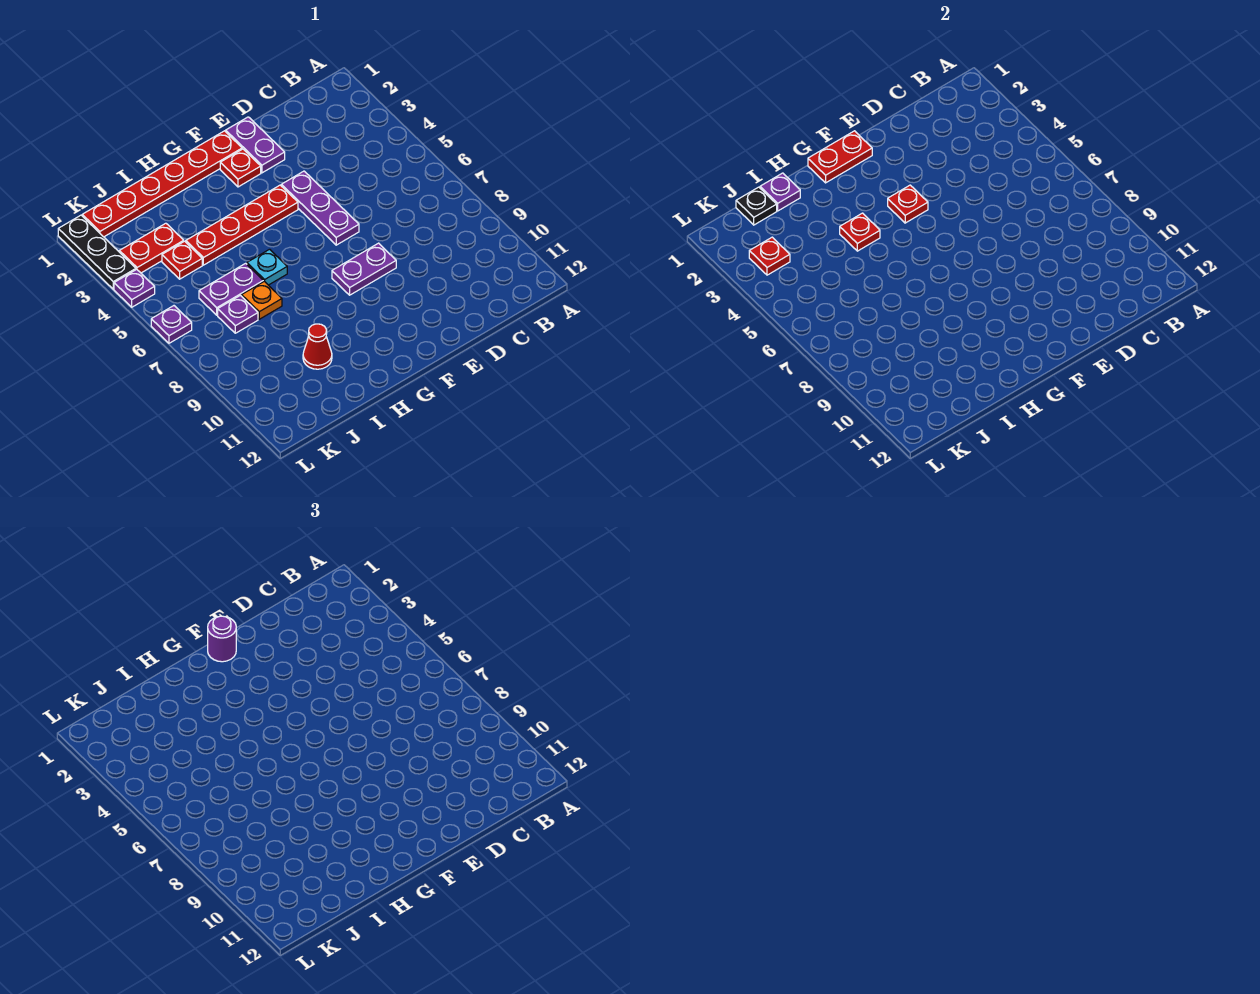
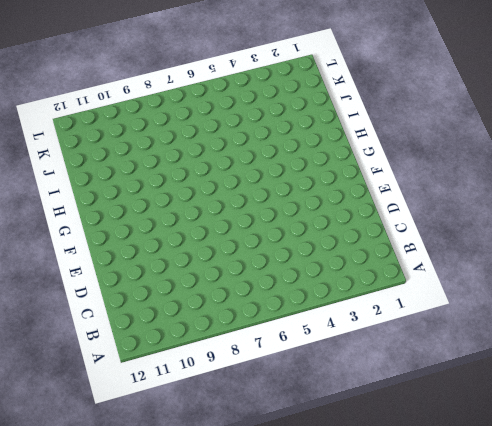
none -> purple 1x2 plate [226,117,285,173]
none -> purple 1x3 plate [281,171,359,245]
none -> purple 1x2 plate [332,243,396,295]

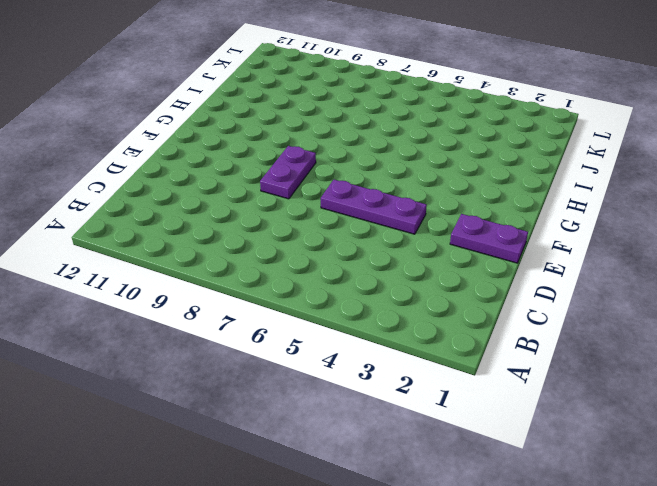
none -> red 1x6 plate [82,131,242,237]
none -> red 1x1 plate [220,149,261,187]
none -> red 1x4 plate [186,185,298,265]

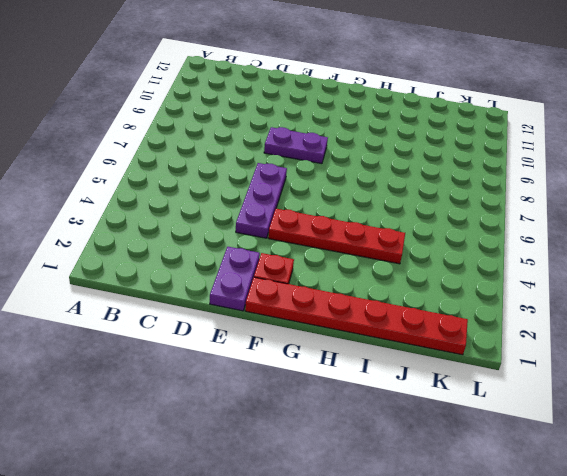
none -> cyan 1x1 plate [247,249,287,285]
none -> purple 1x2 plate [199,263,263,315]
none -> orange 1x1 plate [242,281,282,319]

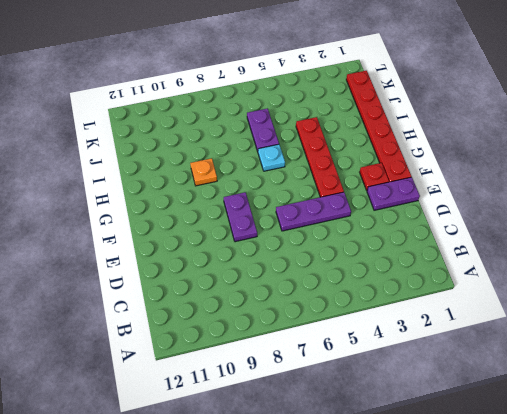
orange 1x1 plate [190,158,217,186] -> orange 1x1 plate moved to [242,281,282,319]
none -> red 1x1 cone [303,324,332,369]
none -> red 1x2 plate [119,223,184,273]
none -> red 1x1 plate [162,241,202,279]

